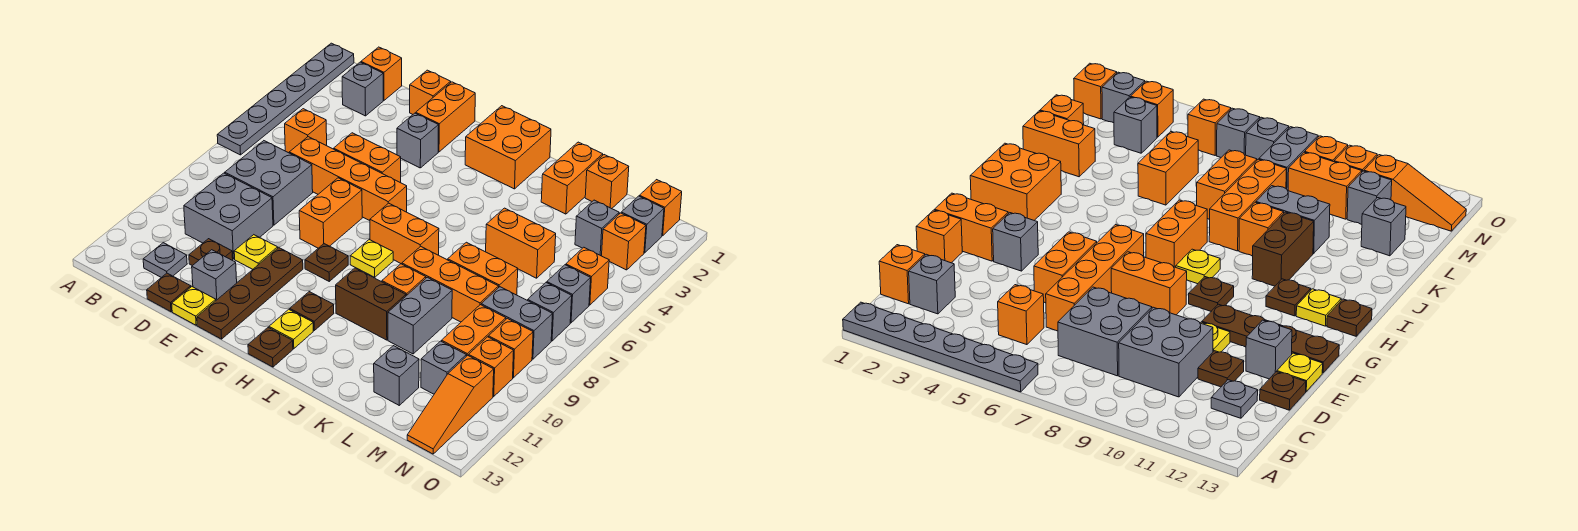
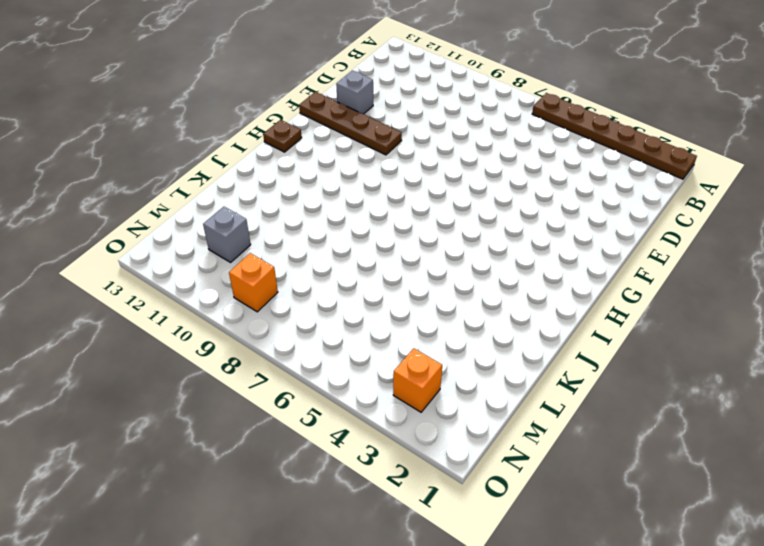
brown 1x6 plate [532,93,697,179] -> grey 1x6 plate [217,43,354,155]
none -> orange 1x1 brick [361,47,402,100]
none -> grey 1x1 brick [342,62,383,116]
none -> orange 1x1 brick [285,109,327,153]
none -> grey 2x2 brick [225,141,313,225]

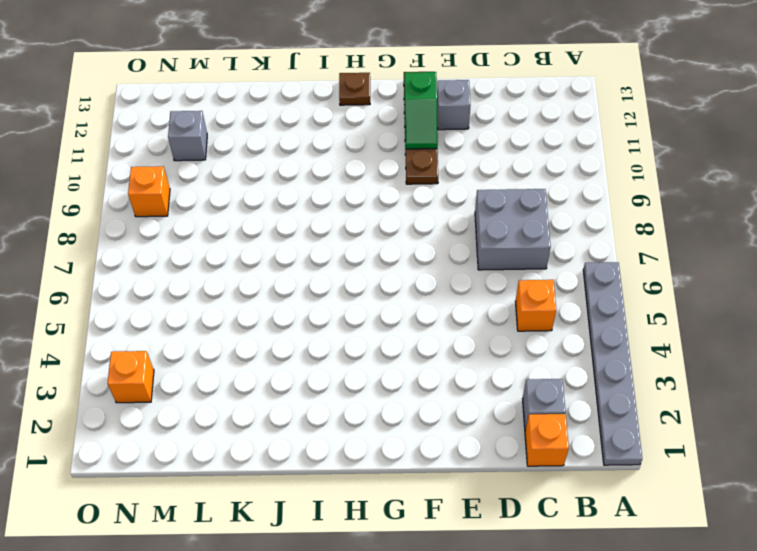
green 1x2 slope [404,72,438,149] -> none
none -> grey 2x2 brick [184,173,273,259]
none -> grey 1x1 plate [143,243,187,278]
none -> orange 1x4 brick [289,137,407,221]
none -> brown 1x1 plate [189,239,233,266]

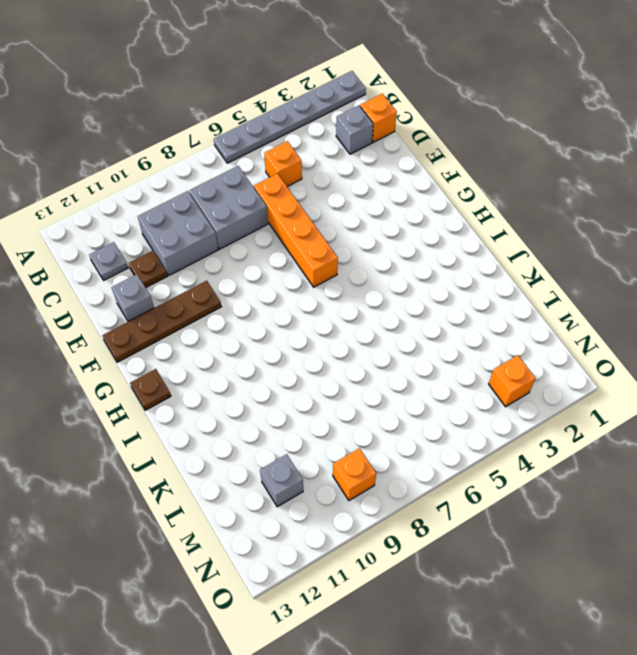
none -> brown 1x1 plate [147,273,191,312]
none -> orange 1x1 brick [410,70,451,114]
none -> orange 1x2 brick [334,133,401,183]
none -> yellow 1x1 plate [234,235,278,269]

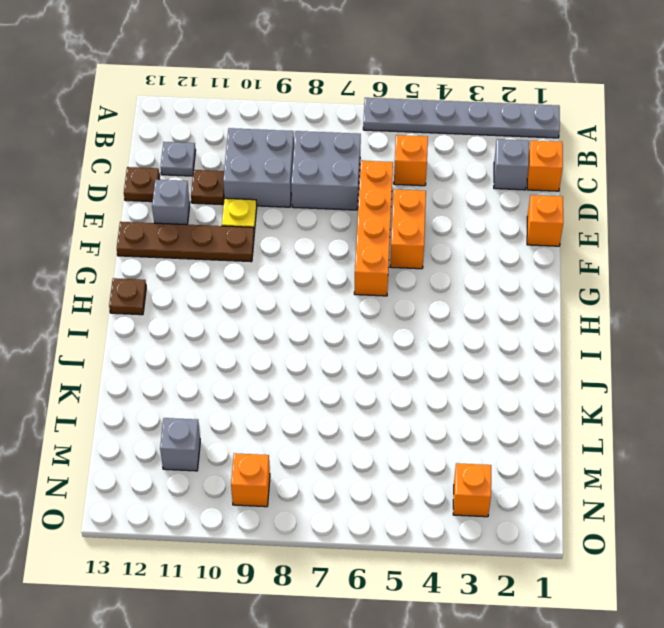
none -> yellow 1x1 plate [172,287,216,325]
none -> orange 1x2 brick [416,82,475,152]
none -> grey 1x1 brick [397,113,439,168]
none -> orange 1x2 brick [299,178,362,248]

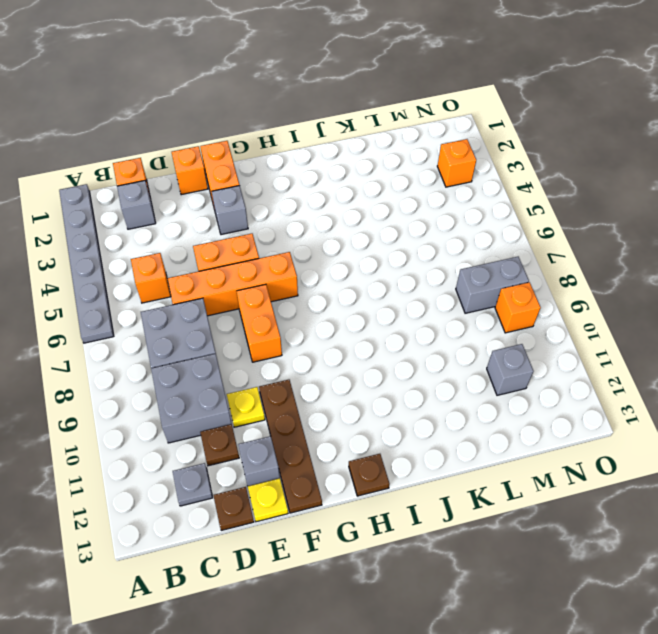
none -> brown 1x1 plate [305,244,348,281]
none -> orange 2x2 brick [465,106,551,189]
none -> orange 1x2 brick [370,203,439,264]
none -> yellow 1x1 plate [350,240,393,277]

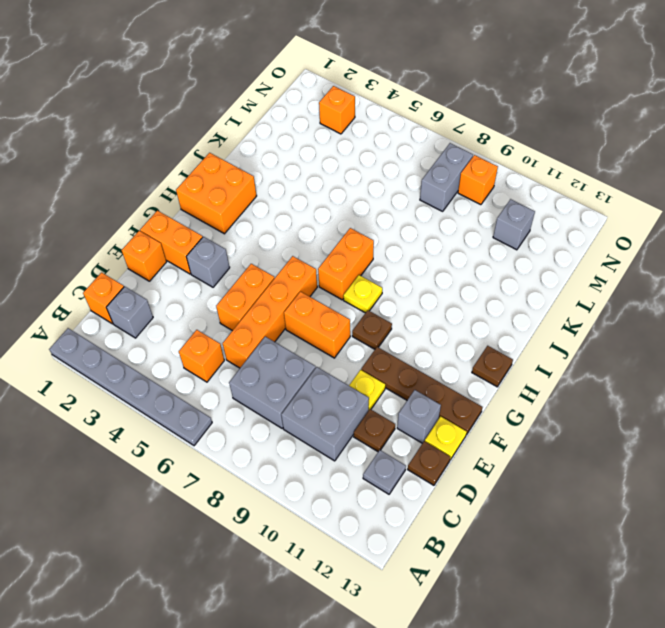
none -> brown 1x1 plate [290,292,334,330]
none -> yellow 1x1 plate [269,309,313,349]
none -> brown 1x2 brick [336,268,406,340]
none -> orange 1x3 brick [402,246,499,322]

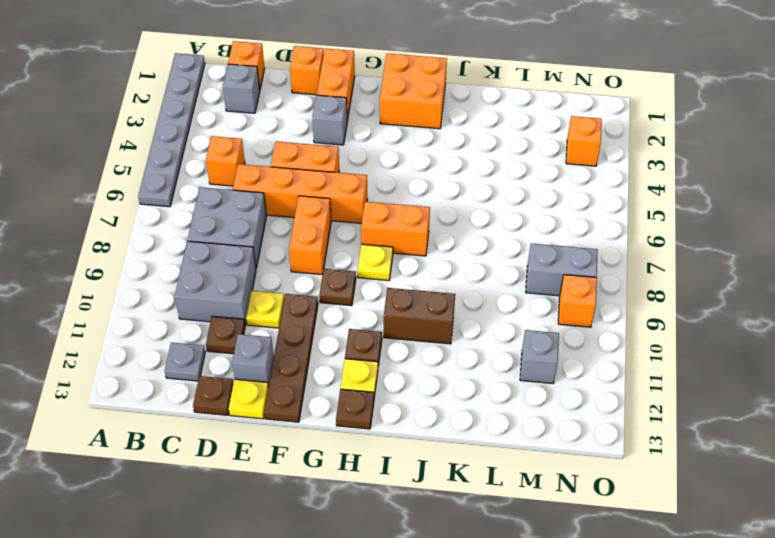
none -> orange 1x3 brick [402,246,499,322]
none -> orange 1x1 brick [382,264,426,296]
none -> orange 1x2 brick [541,142,603,214]
none -> orange 1x2 brick [486,208,556,278]

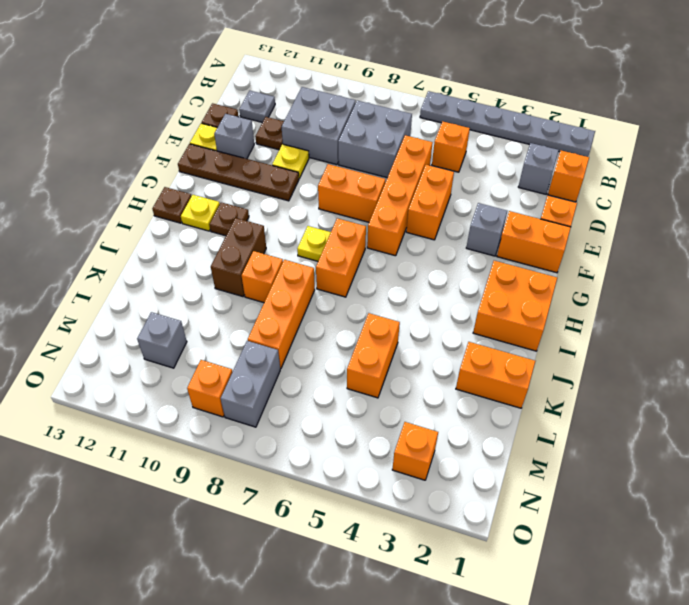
none -> brown 1x1 plate [305,244,348,281]
none -> orange 1x2 brick [448,242,518,295]
none -> grey 1x2 brick [388,277,452,354]
none -> orange 1x1 brick [585,155,629,209]

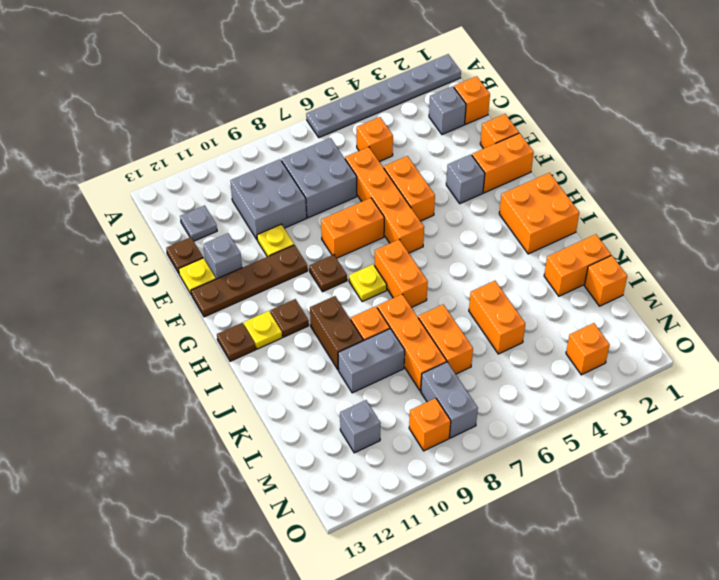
none -> brown 1x1 plate [189,239,233,266]
none -> grey 1x1 brick [374,346,419,405]
none -> grey 1x1 brick [575,200,619,256]
none -> orange 1x2 brick [441,305,506,356]

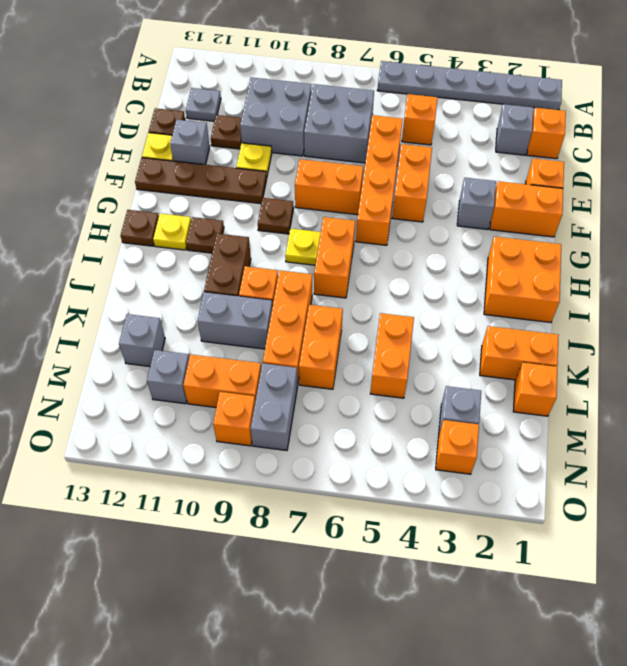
none -> orange 1x1 brick [639,180,682,236]
none -> grey 1x1 brick [621,196,664,253]
none -> orange 1x1 brick [566,247,609,305]
none -> grey 1x1 brick [547,265,591,323]

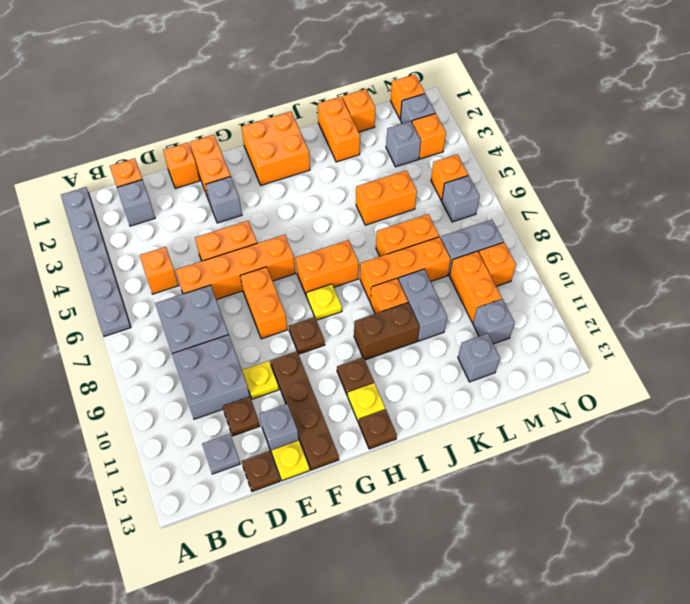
none -> grey 1x1 brick [528,282,572,341]
none -> orange 1x1 brick [469,337,514,397]
none -> orange 1x3 slope [407,355,494,454]

